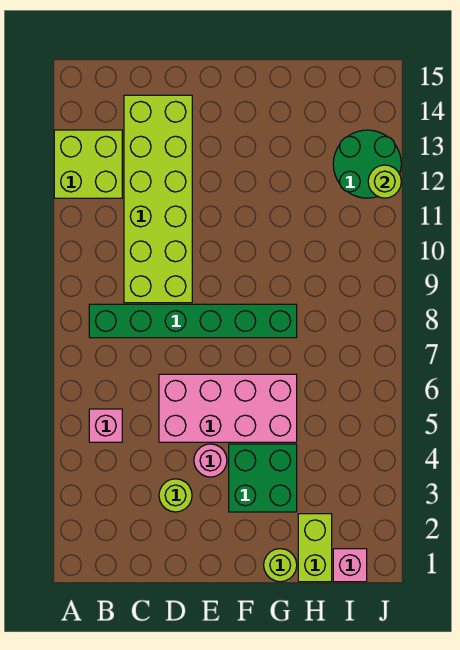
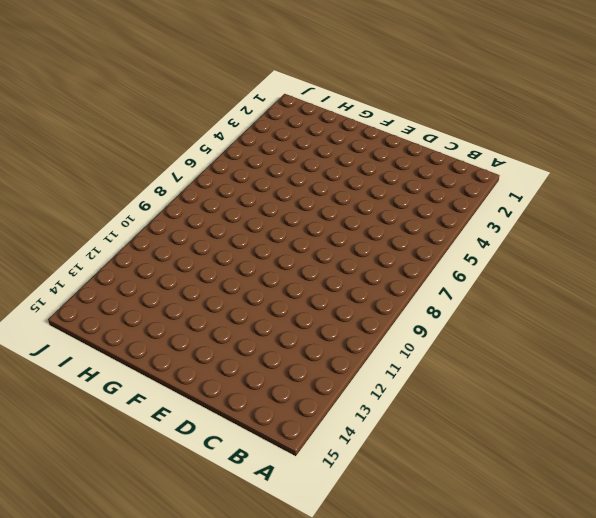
none -> lime 2x2 brick [54,130,122,198]
none -> pink 1x1 brick [89,409,122,442]
none -> green 1x6 brick [89,304,297,338]

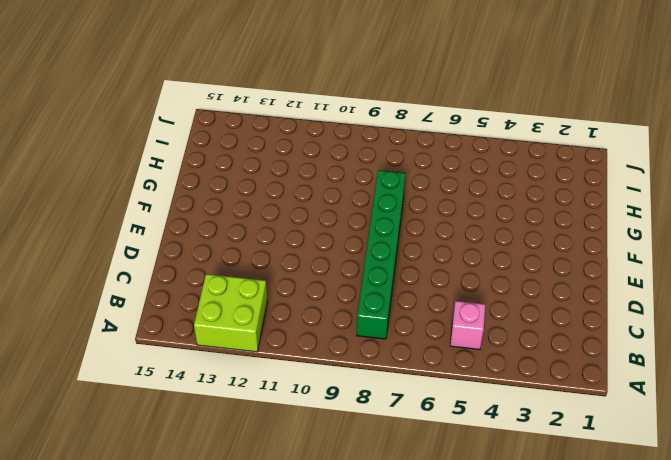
none -> lime 2x6 brick [124,95,192,303]
none -> lime 1x1 round brick [159,479,192,512]
none -> pink 2x4 brick [159,374,297,442]

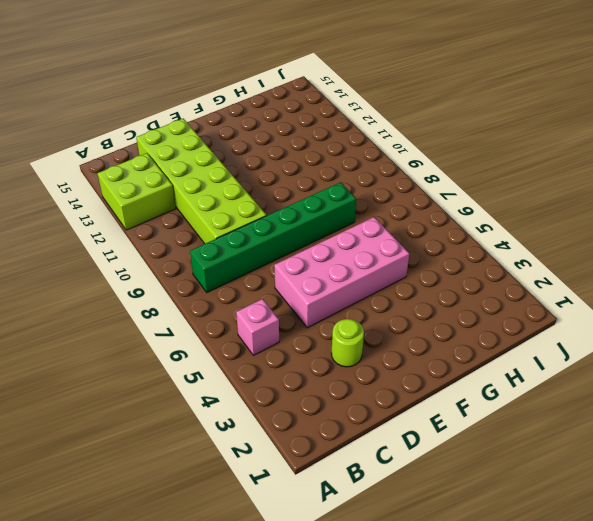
none -> pink 1x1 round brick [194,444,227,477]
none -> green 2x2 brick [229,444,297,512]
none -> lime 1x1 round brick [264,549,297,582]

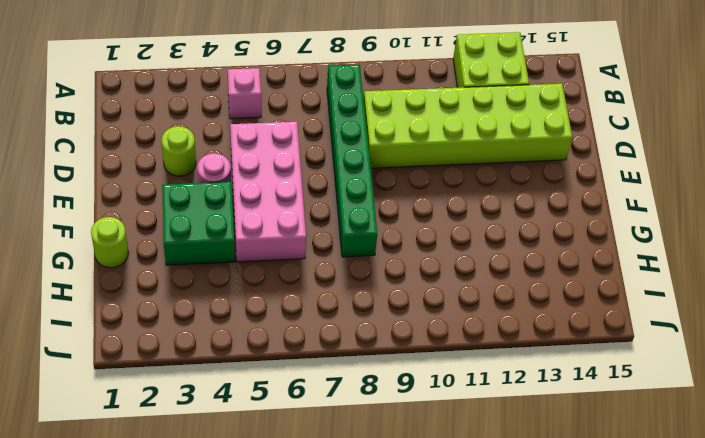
none -> lime 1x2 brick [298,514,332,582]
none -> pink 1x1 brick [333,549,367,582]
none -> green 2x2 round brick [333,130,401,198]

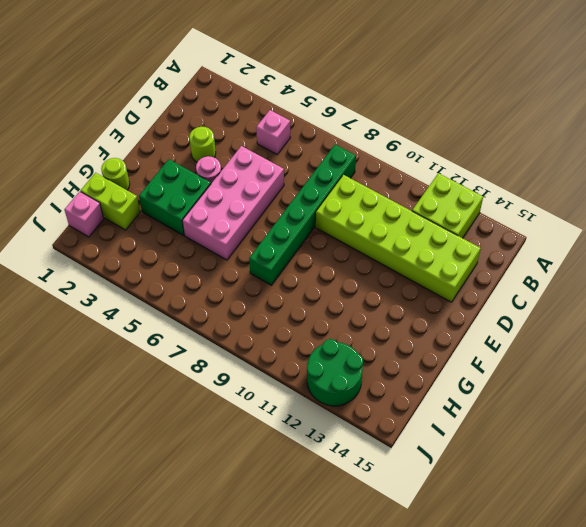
none -> lime 1x1 round brick [368,165,401,198]

